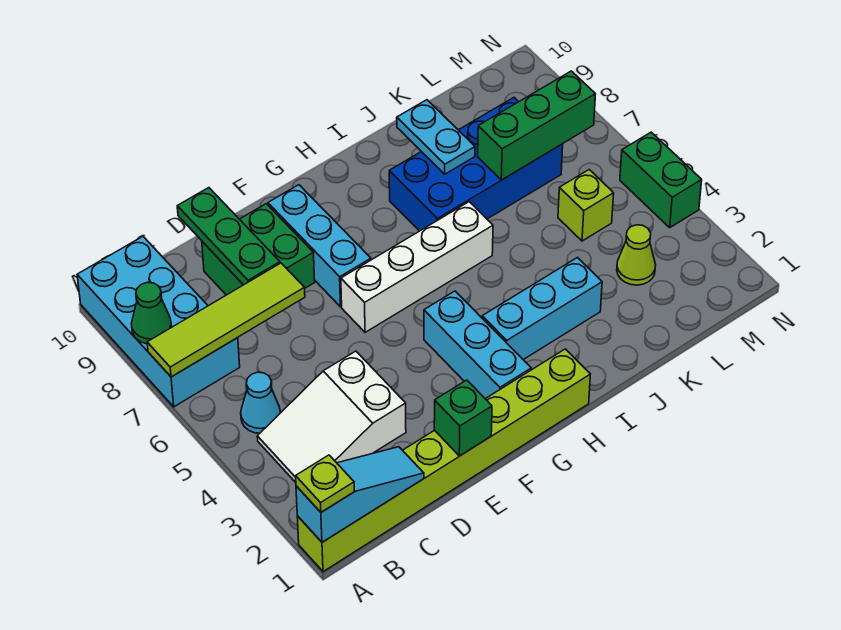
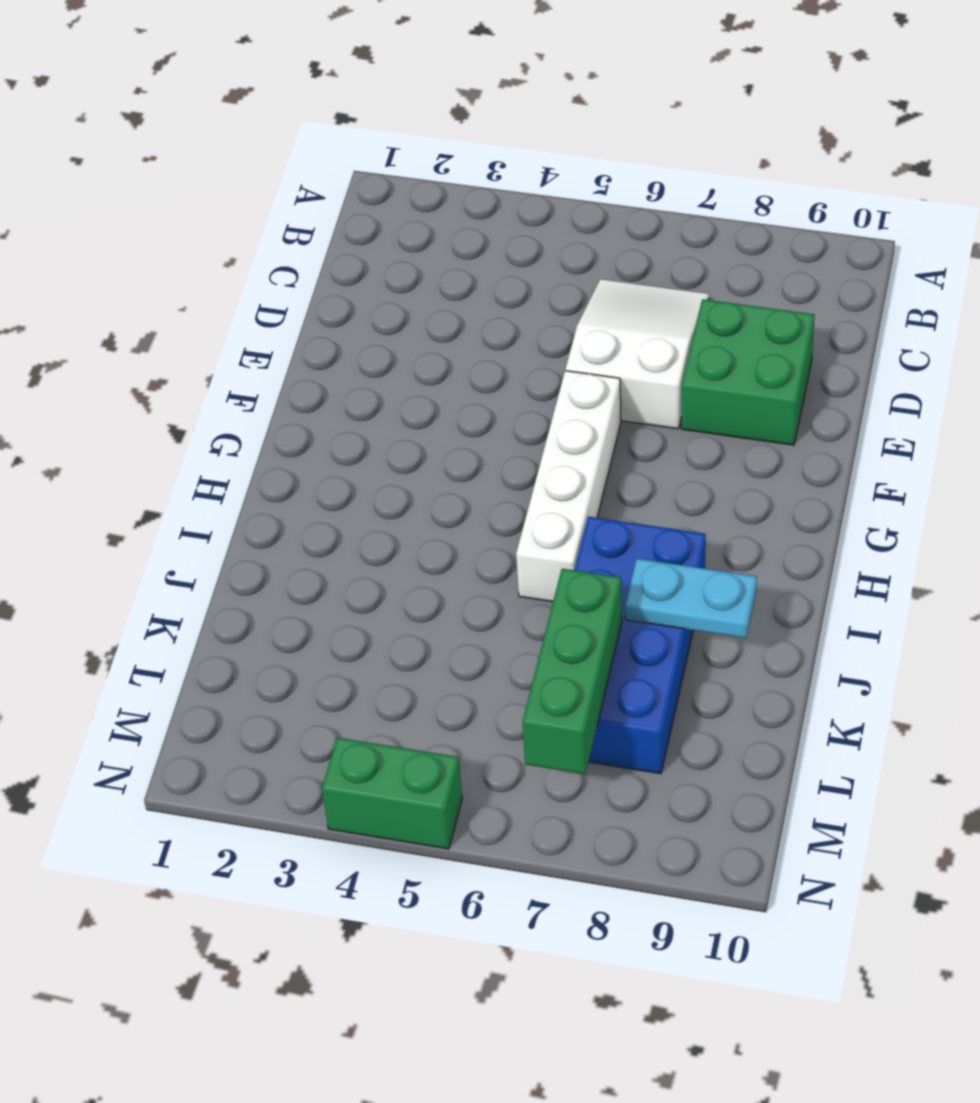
white 2x3 slope [566,279,709,429] -> white 2x3 slope moved to [257,351,406,482]
none -> lime 1x8 brick [297,349,590,572]
none -> cyan 2x4 brick [77,237,240,407]
none -> cyan 1x1 cone [241,372,281,433]

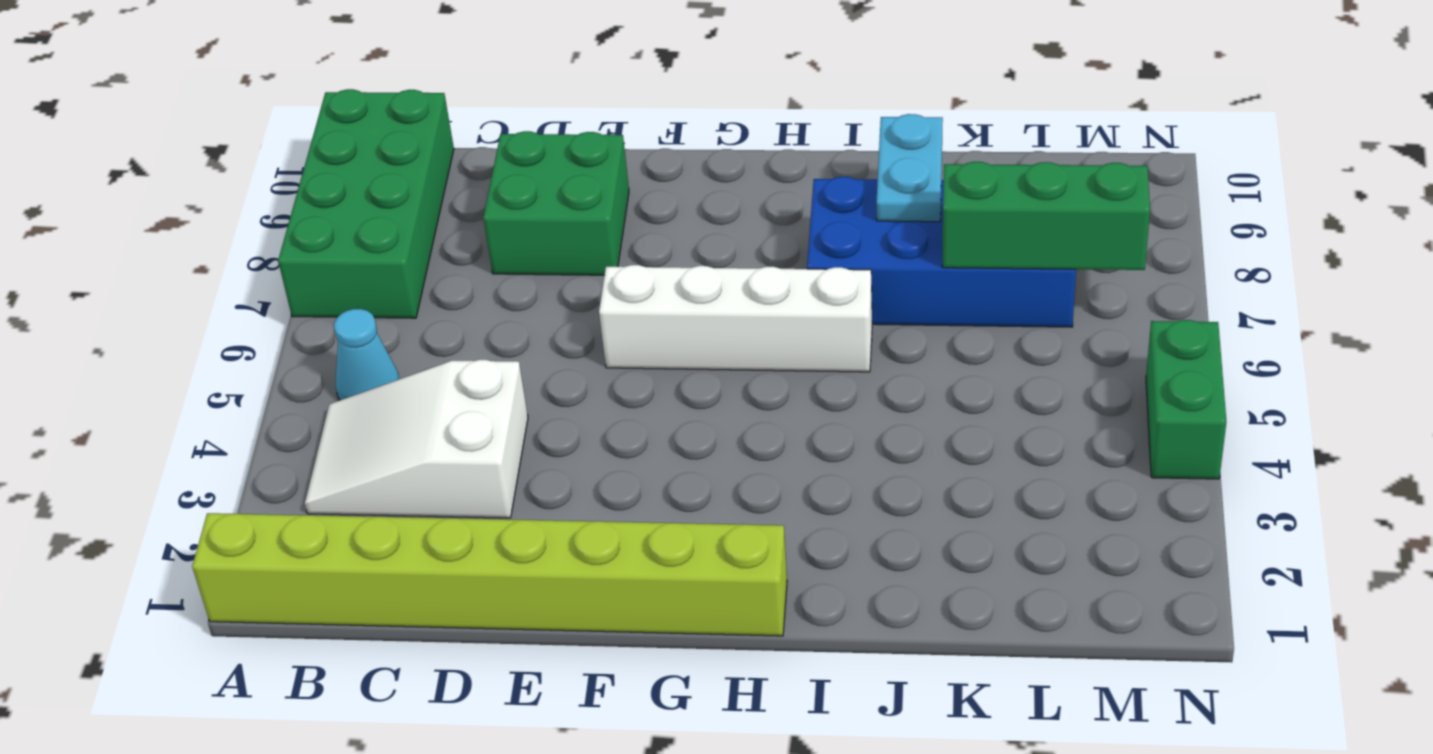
green 2x4 brick [278,89,454,318] -> cyan 2x4 brick [77,237,240,407]
none -> cyan 1x3 brick [268,185,371,307]
none -> cyan 1x3 brick [424,291,531,399]
none -> cyan 1x3 brick [482,258,602,360]

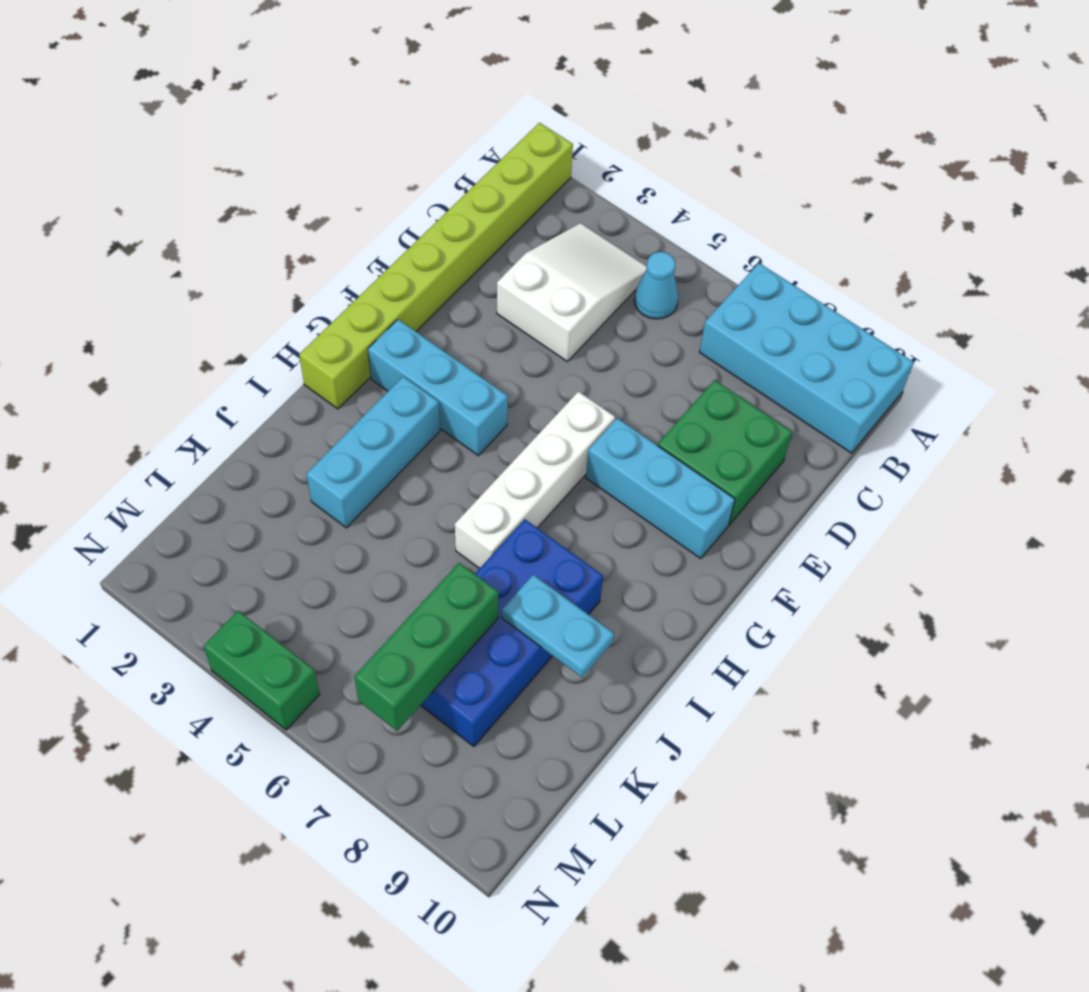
none -> lime 1x1 cone [617,225,656,285]
none -> lime 1x1 brick [558,170,614,241]
none -> cyan 1x3 slope [296,447,424,542]

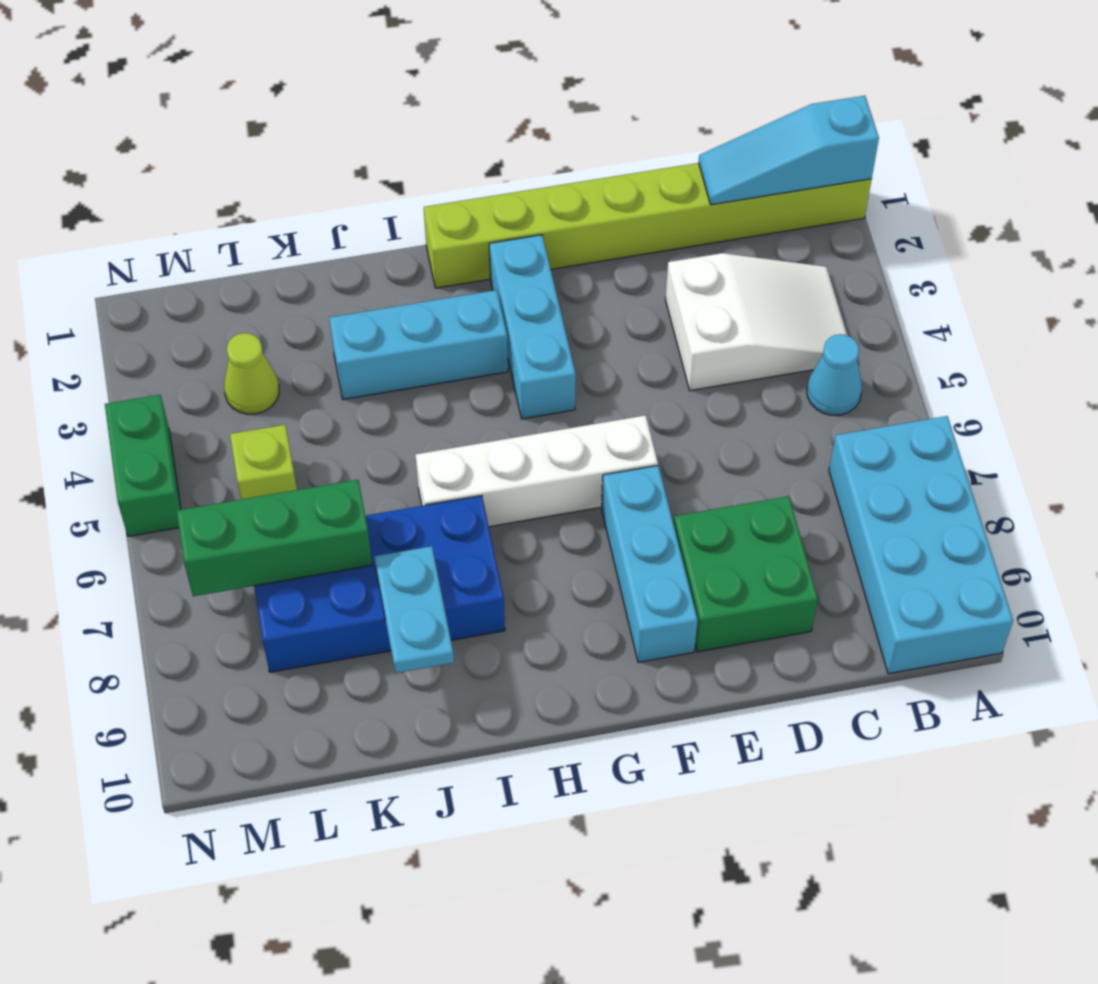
none -> lime 1x4 tile [147,263,305,377]
none -> green 1x1 cone [131,282,172,344]
none -> green 1x3 plate [177,188,280,285]

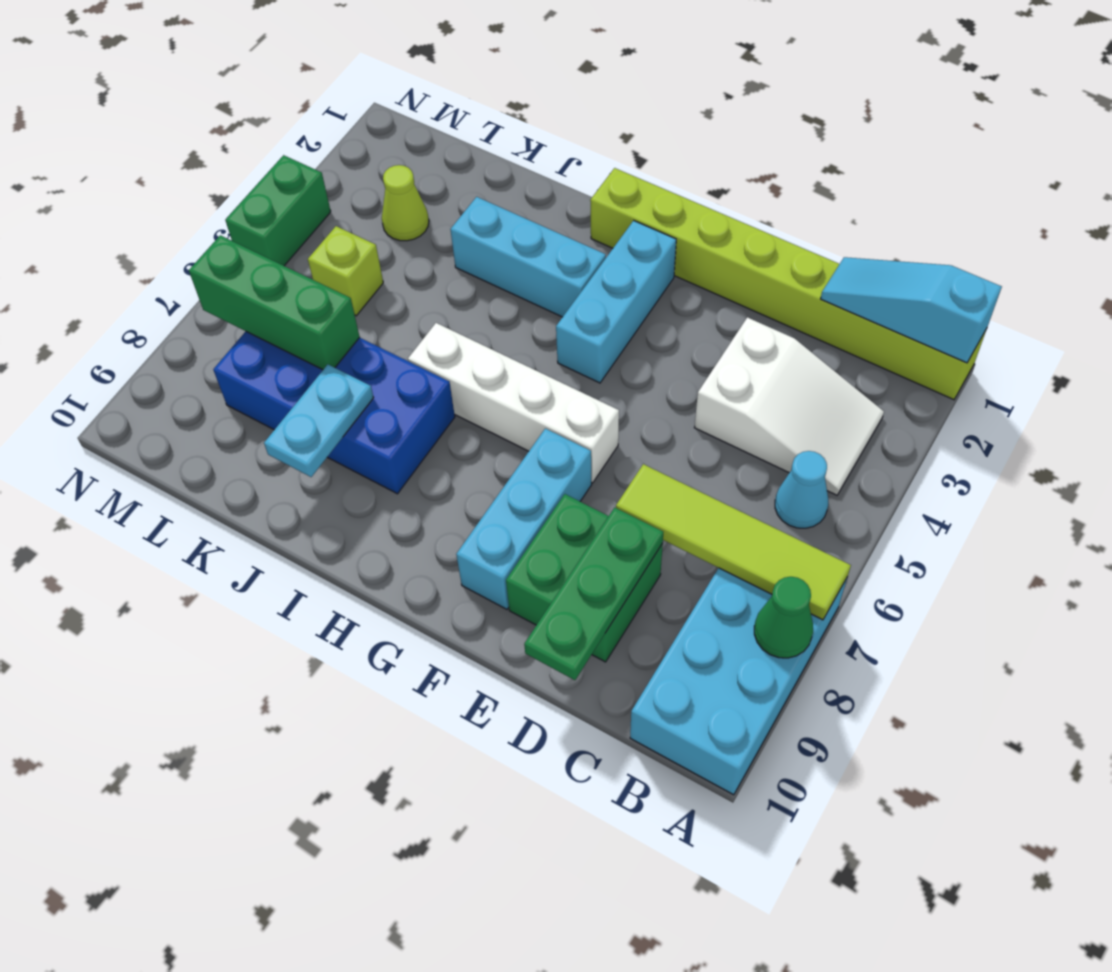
none -> green 1x1 brick [434,380,492,456]
none -> lime 1x1 plate [296,455,354,512]

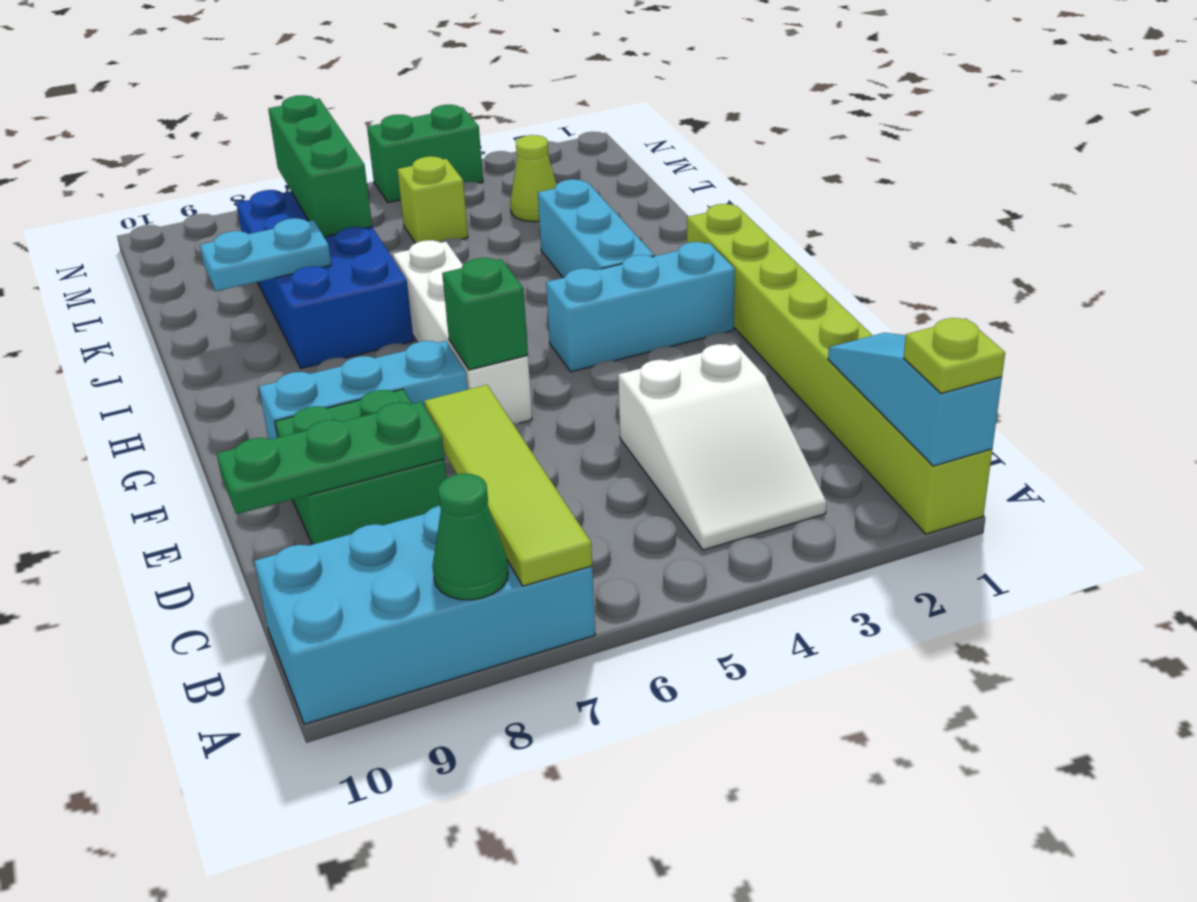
green 1x1 brick [442,258,528,370] -> green 1x1 brick moved to [434,380,492,456]
none -> cyan 1x1 cone [241,372,281,433]

